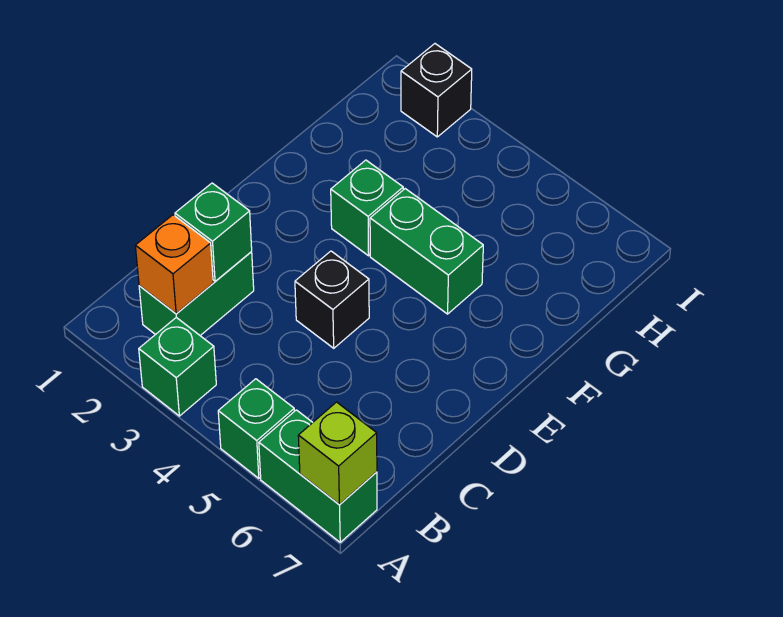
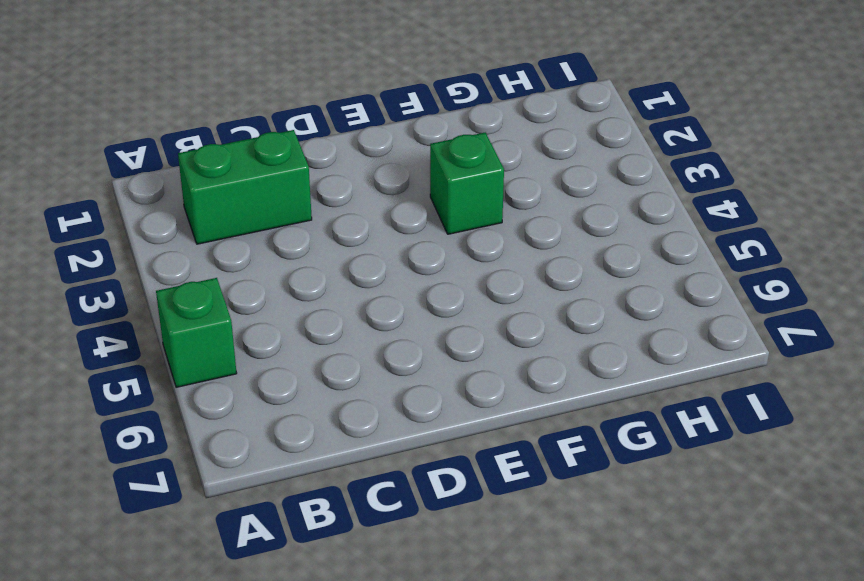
none -> green 1x1 brick [139,317,216,416]
none -> green 1x2 brick [259,410,377,542]

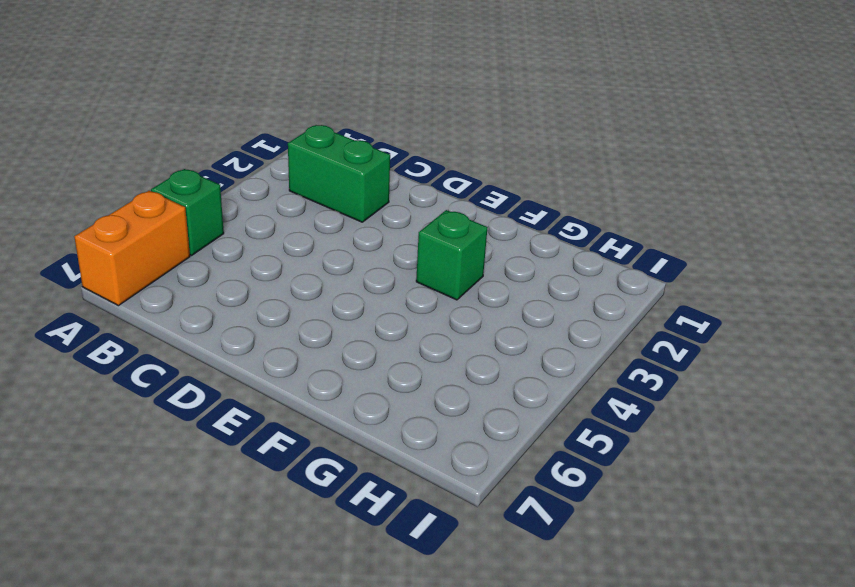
orange 1x2 brick [74,191,190,306] -> green 1x2 brick [259,410,377,542]
none -> green 1x1 brick [139,317,216,416]
none -> black 1x1 brick [295,251,369,348]

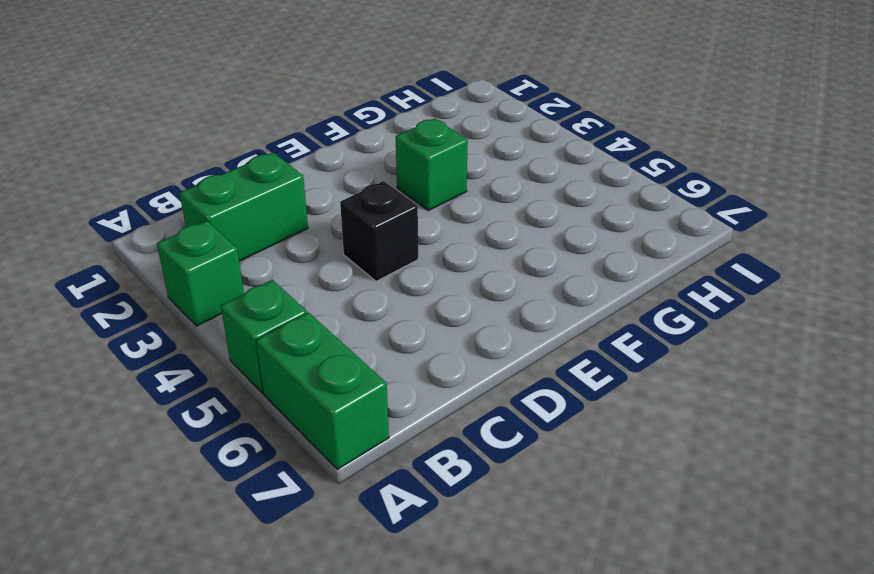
none -> green 1x2 brick [370,189,483,314]
none -> black 1x1 brick [401,44,472,137]

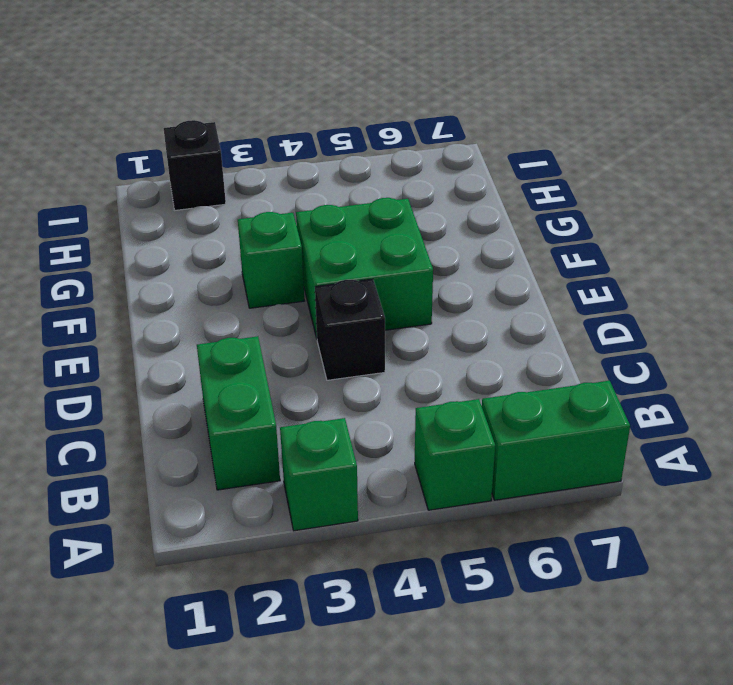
green 2x2 brick [296,198,433,338] -> green 1x2 brick [370,189,483,314]
none -> lime 1x1 brick [298,402,377,505]
none -> orange 1x1 brick [135,215,213,314]

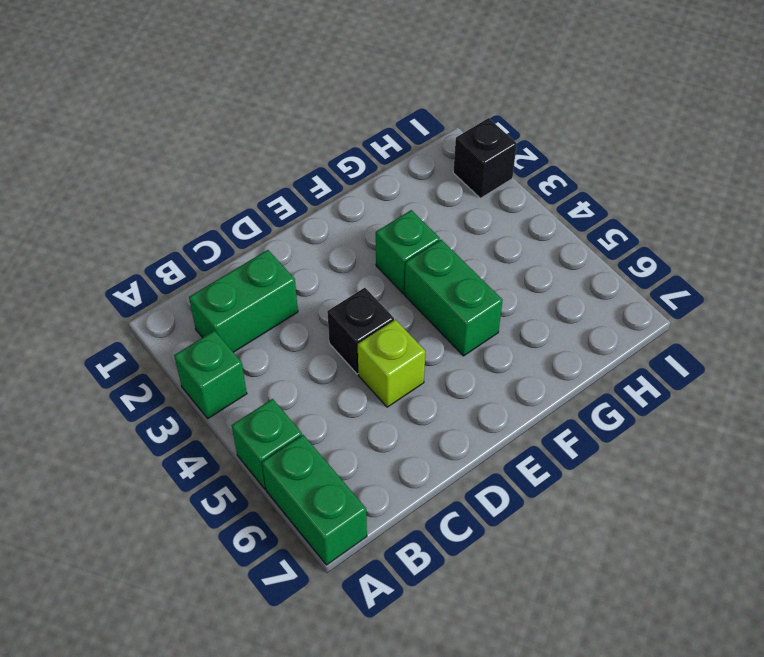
lime 1x1 brick [358,320,425,407] -> lime 1x1 brick moved to [298,402,377,505]
none -> orange 1x1 brick [135,215,213,314]
none -> green 1x1 brick [175,183,252,281]

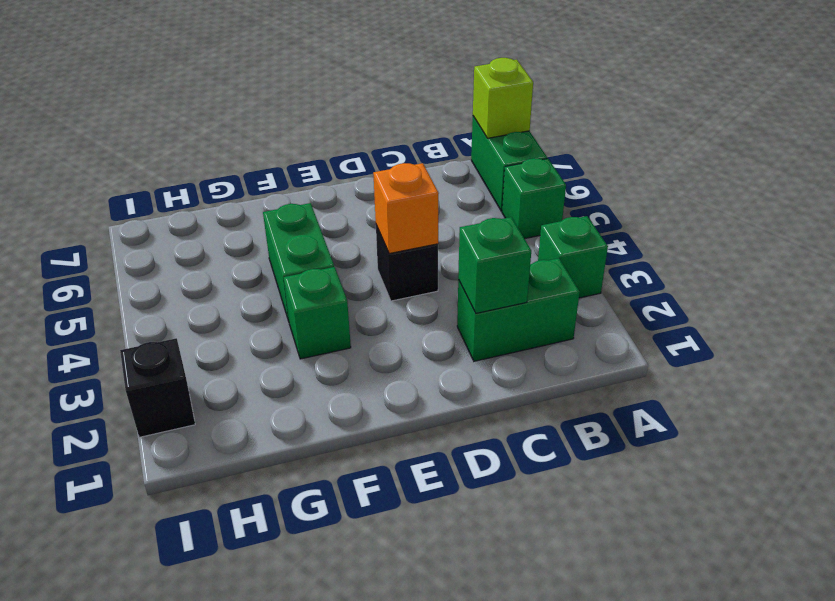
orange 1x1 brick [373,163,439,254] -> orange 1x1 brick moved to [135,215,213,314]

